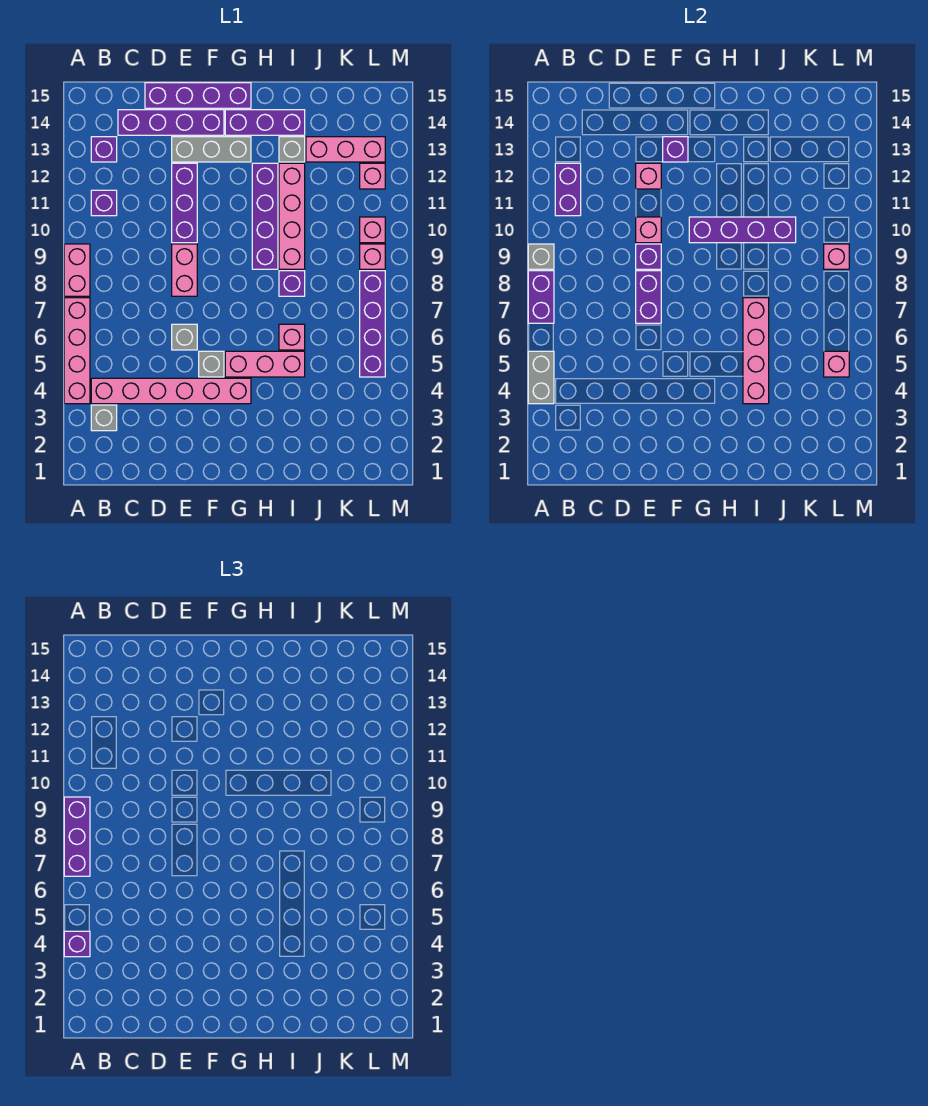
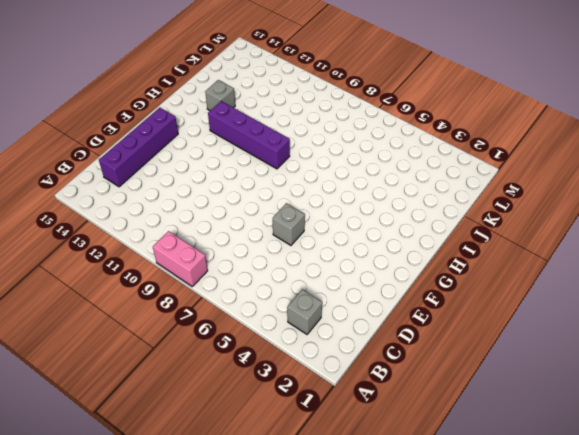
none -> pink 1x4 brick [64,298,90,404]
none -> pink 1x6 brick [91,378,251,404]
none -> purple 1x1 brick [91,190,117,216]
none -> purple 1x1 brick [91,137,117,162]

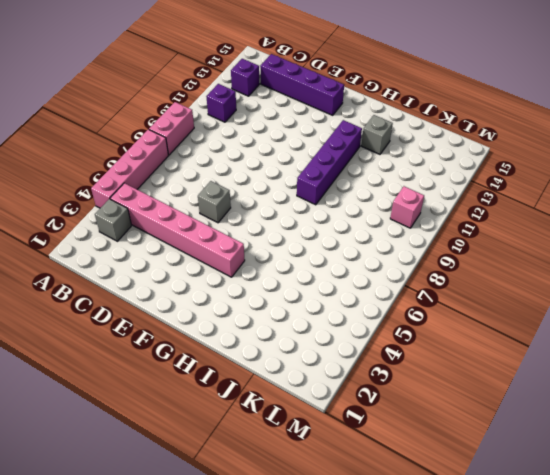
none -> purple 1x4 brick [145,83,251,108]
none -> pink 1x2 brick [172,244,197,296]
none -> purple 1x3 brick [172,163,197,243]
none -> grey 1x3 brick [172,137,251,162]

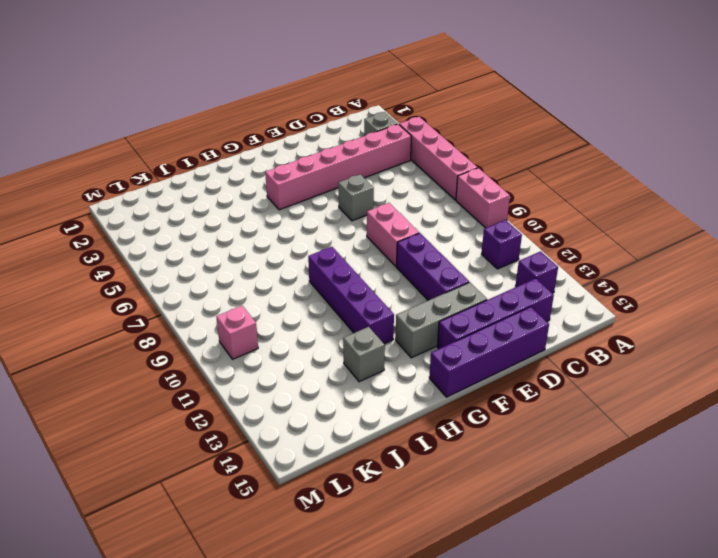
none -> grey 1x1 brick [199,351,224,377]
none -> pink 1x3 brick [225,351,305,377]
none -> purple 1x3 brick [225,110,305,135]
none -> pink 1x1 brick [279,324,305,350]

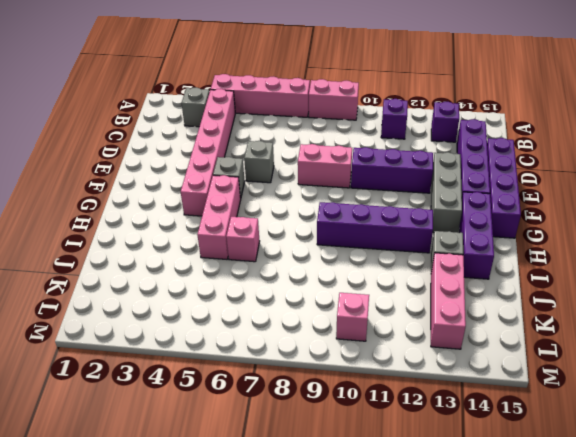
none -> purple 1x1 brick [279,271,305,296]
none -> pink 1x4 brick [279,163,305,269]
none -> purple 1x4 brick [360,271,385,377]
none -> pink 1x1 brick [360,244,385,269]

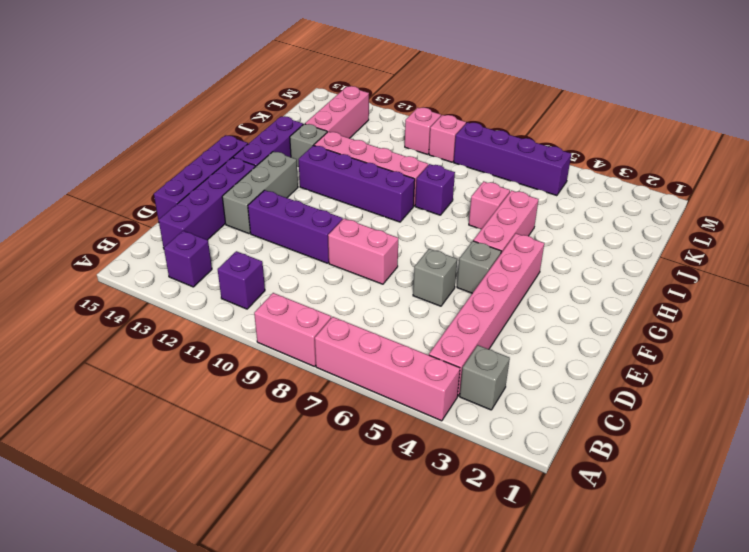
none -> pink 1x1 brick [360,163,385,189]
none -> grey 1x2 brick [528,351,554,404]
none -> purple 1x2 brick [528,271,554,323]
none -> grey 1x1 brick [528,244,554,269]

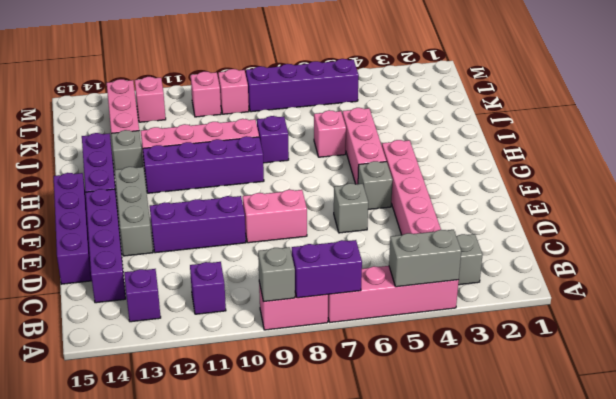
none -> purple 1x2 brick [555,163,581,216]
none -> purple 1x2 brick [636,271,661,323]
none -> purple 1x1 brick [636,244,661,269]
none -> pink 1x1 brick [636,217,661,243]

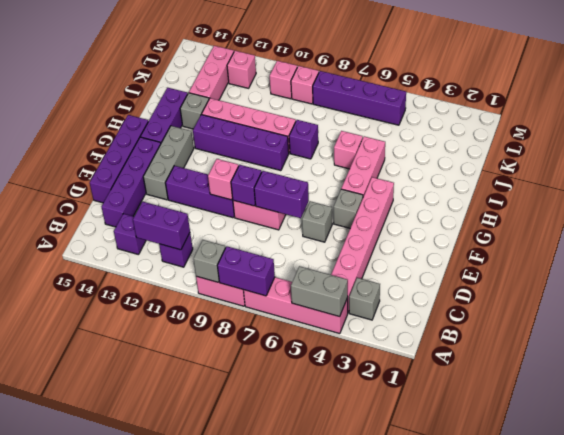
none -> pink 1x1 brick [636,163,661,189]
none -> purple 1x1 brick [663,137,688,162]
none -> purple 1x4 brick [689,217,796,243]
none -> pink 1x4 brick [743,298,769,404]

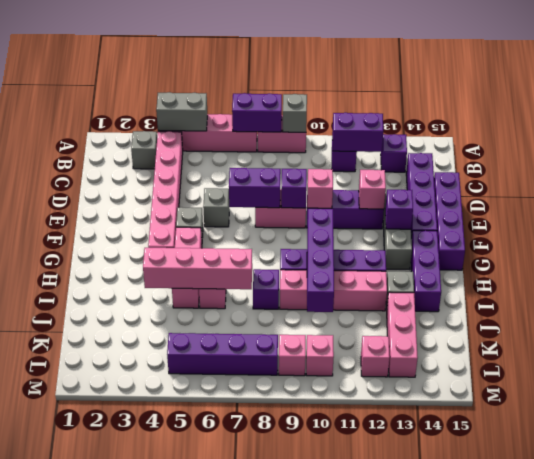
none -> pink 1x1 brick [824,351,849,377]
none -> pink 1x1 brick [824,244,849,269]
none -> purple 1x1 brick [64,931,90,957]
none -> purple 1x3 brick [64,797,90,876]

